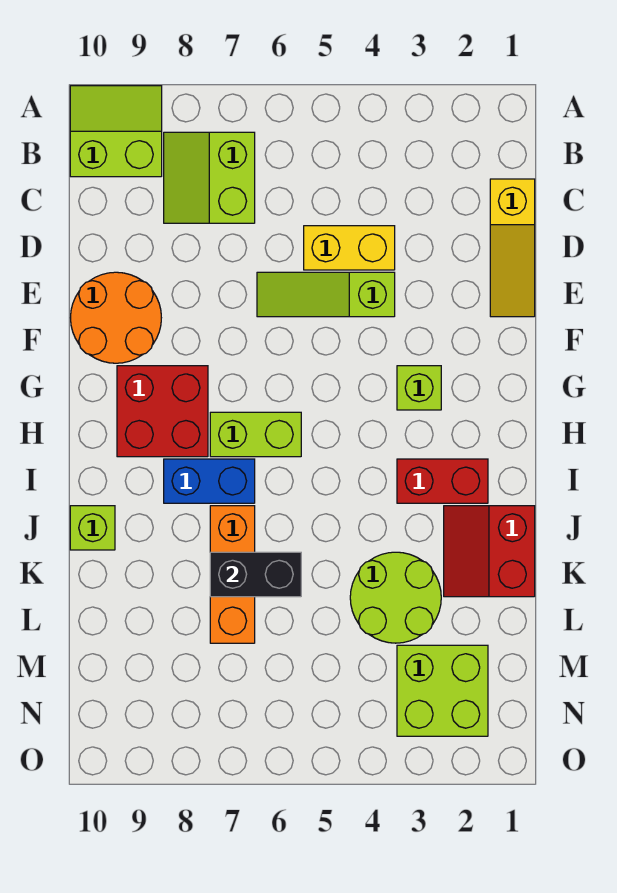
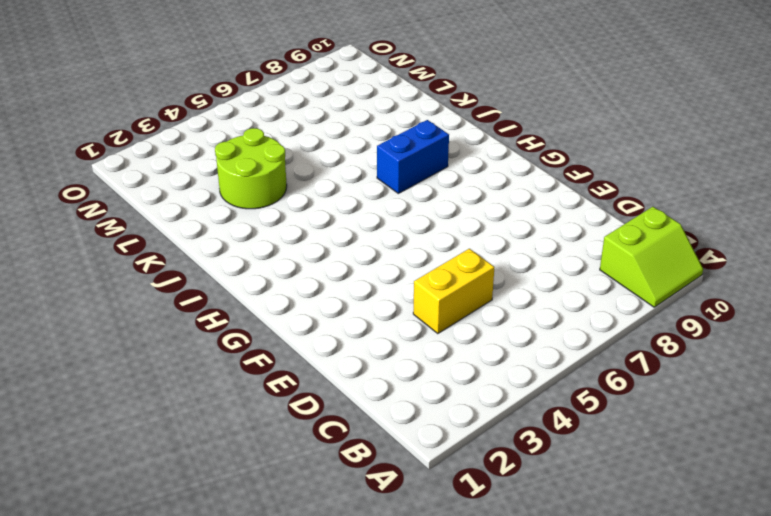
none -> lime 2x2 slope [164,132,255,223]
none -> yellow 1x3 slope [490,179,535,317]
none -> lime 1x3 slope [257,272,395,317]

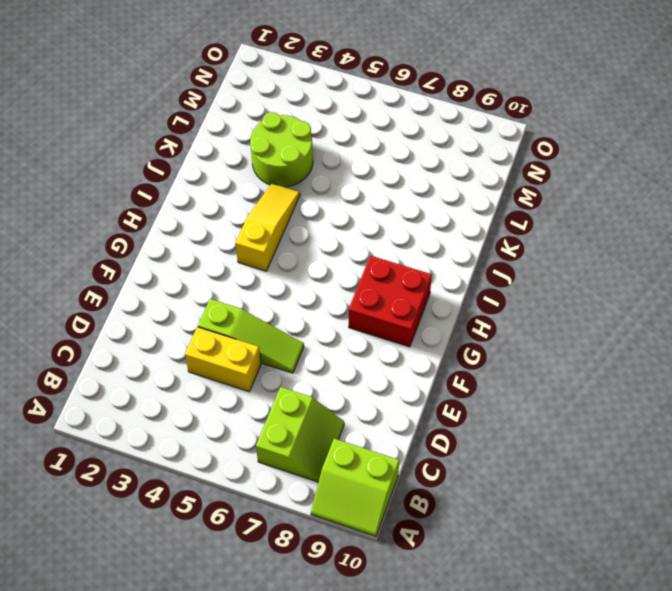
yellow 1x3 slope [235,183,300,271] -> yellow 1x3 slope moved to [490,179,535,317]
none -> orange 2x2 round brick [71,272,161,363]
none -> lime 1x1 brick [397,366,441,410]
none -> lime 1x2 brick [210,412,301,457]

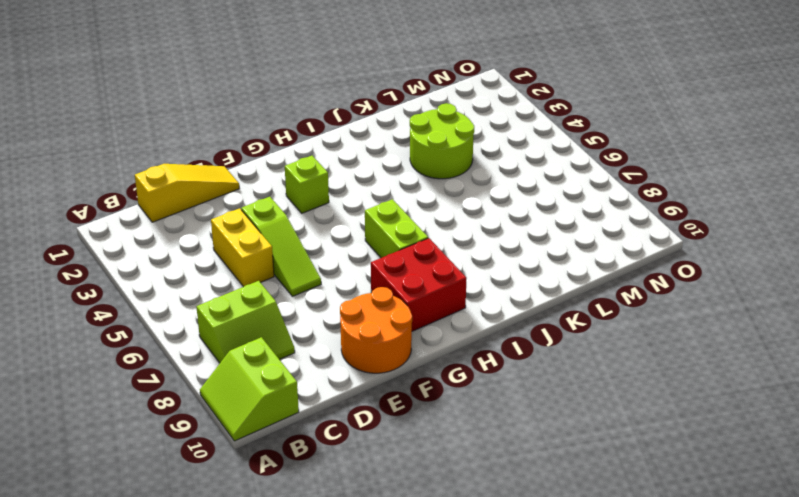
none -> red 1x2 brick [397,459,488,503]
none -> blue 1x2 brick [164,459,255,503]
none -> red 2x2 slope [444,506,535,597]

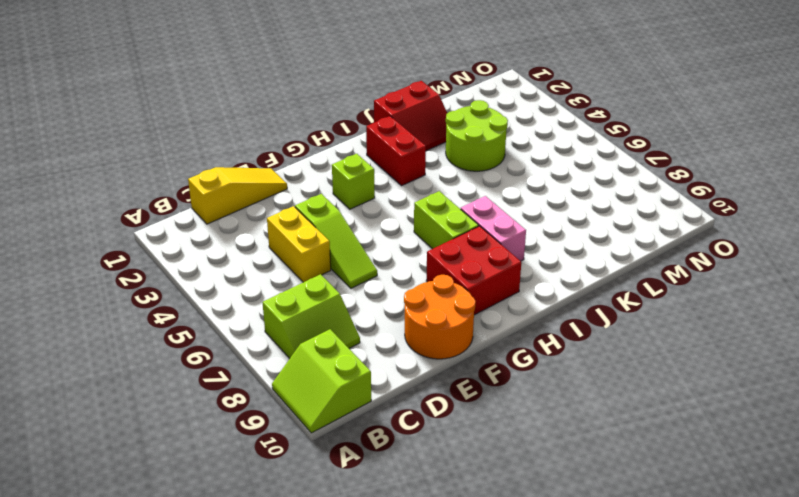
pink 1x2 brick [461,196,526,261] -> blue 1x2 brick [164,459,255,503]
none -> orange 1x3 brick [210,506,255,643]
none -> lime 1x1 brick [70,506,115,550]
none -> lime 2x2 brick [397,645,488,736]

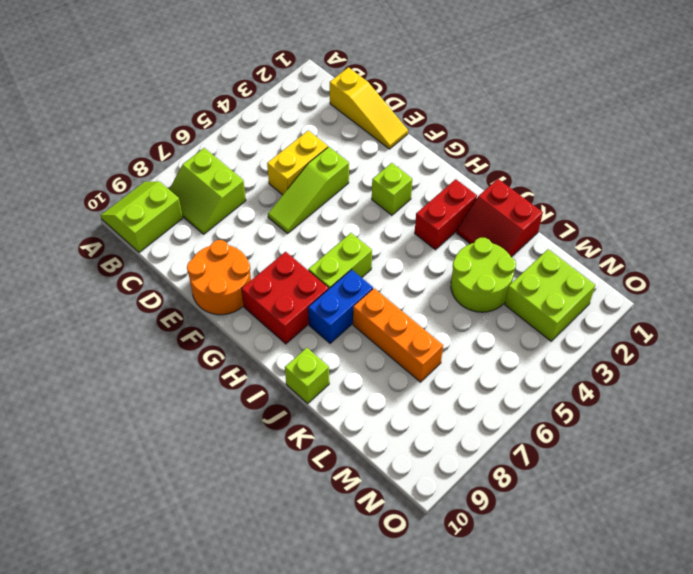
none -> black 1x2 brick [210,552,301,597]

